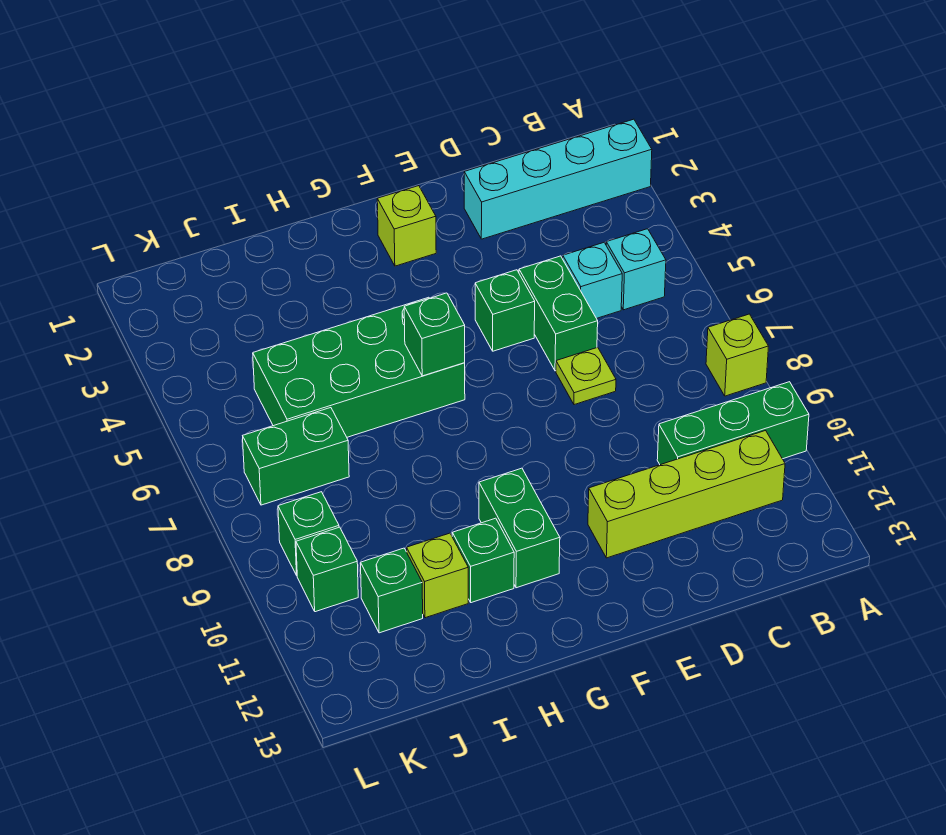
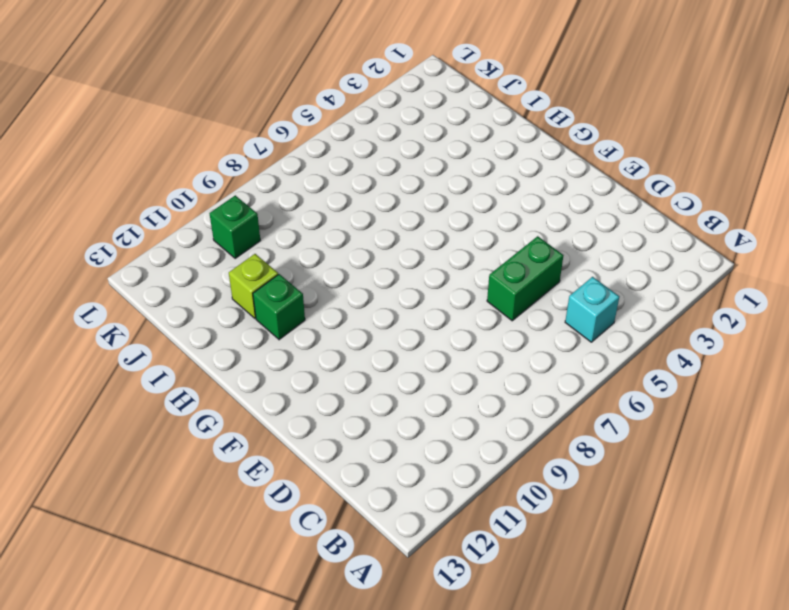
none -> cyan 1x4 brick [464,119,652,239]
none -> lime 1x1 brick [706,314,769,396]
none -> green 1x3 brick [657,382,809,465]

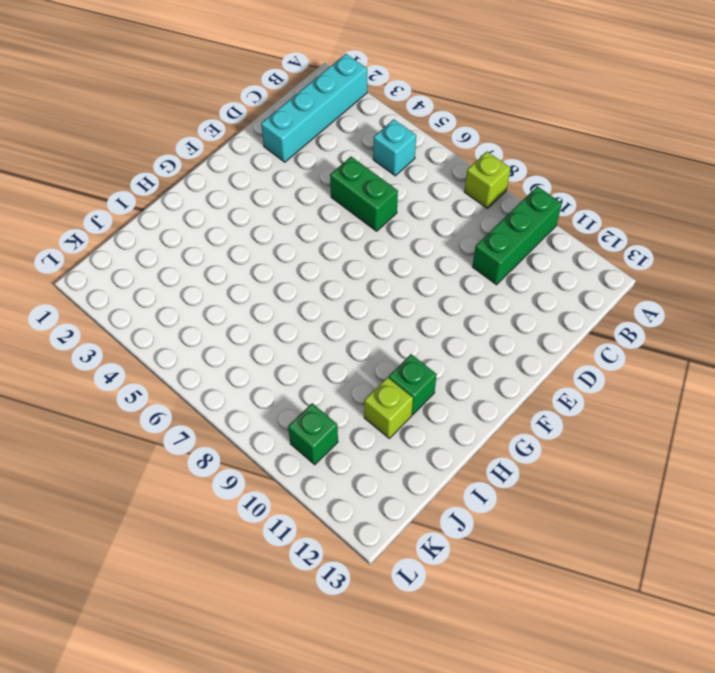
none -> lime 1x4 brick [588,431,785,558]
none -> cyan 1x1 brick [563,243,622,318]
none -> lime 1x1 plate [556,347,616,405]

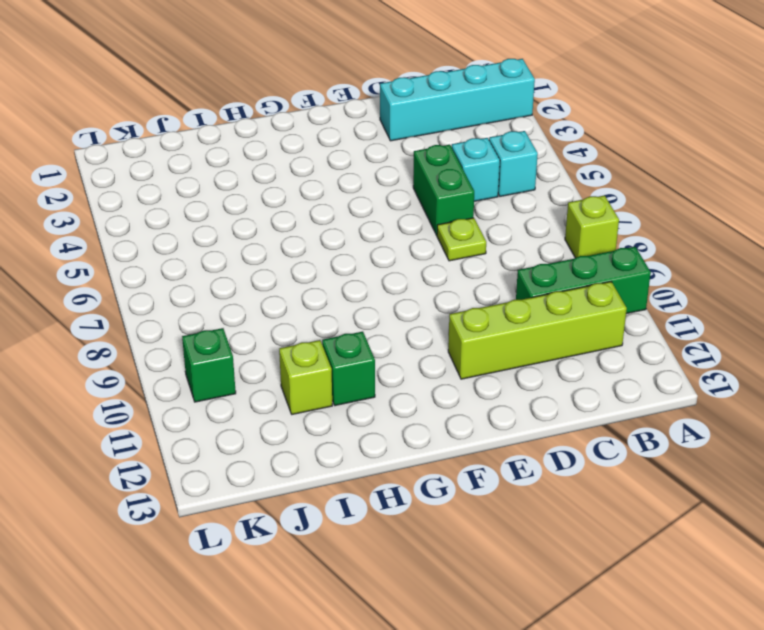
none -> green 1x1 brick [475,270,535,351]
none -> lime 1x1 brick [377,186,436,266]
none -> green 2x4 brick [253,297,465,437]

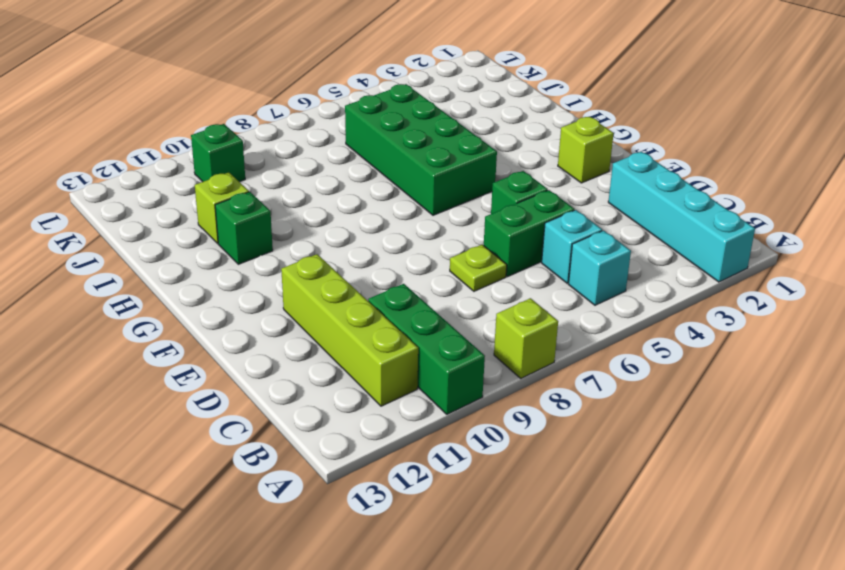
none -> green 1x2 brick [479,468,560,588]
none -> green 1x2 brick [243,408,349,505]
none -> green 1x1 brick [361,548,423,633]

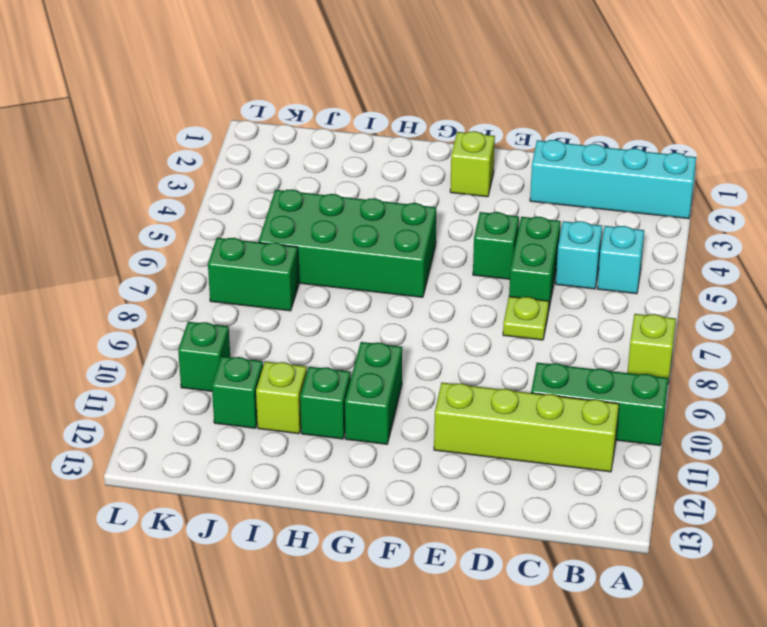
none -> green 1x1 brick [278,492,339,575]
none -> green 1x1 brick [404,293,465,376]

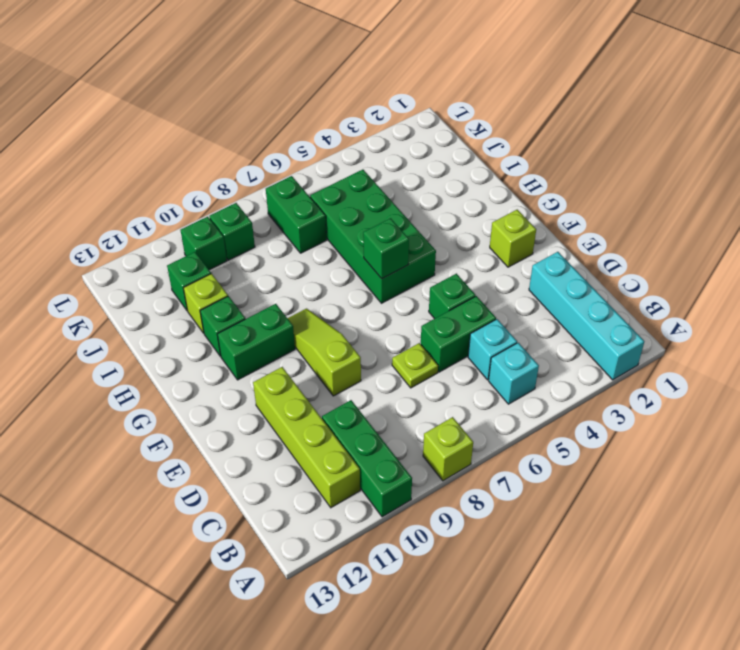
lime 1x3 slope [288,309,361,396] -> none

